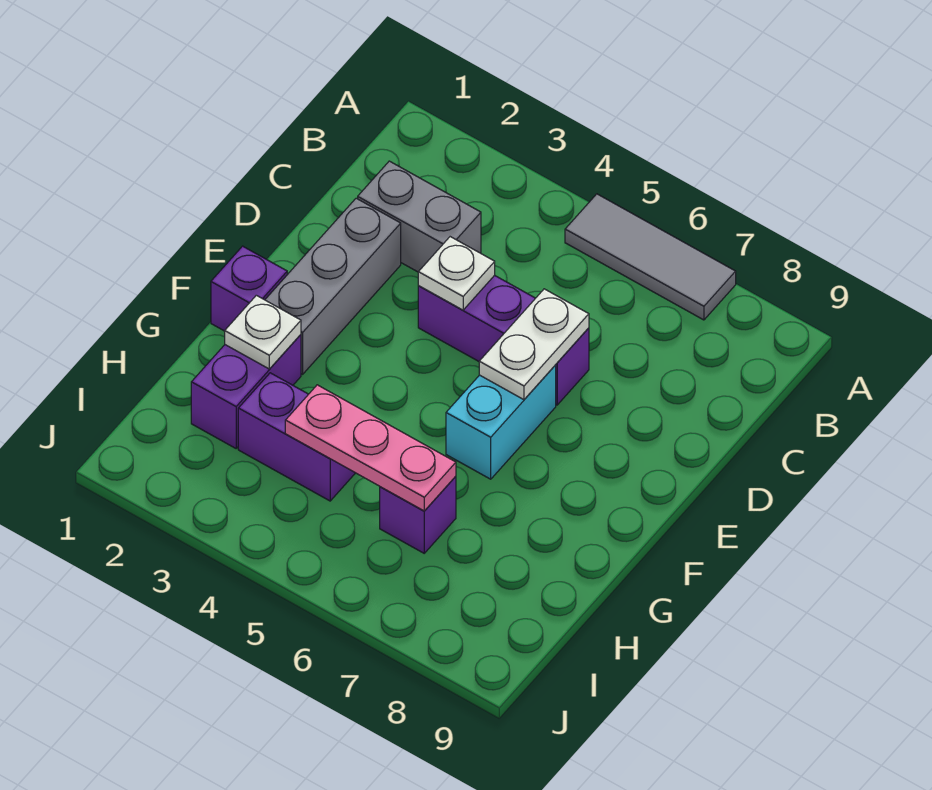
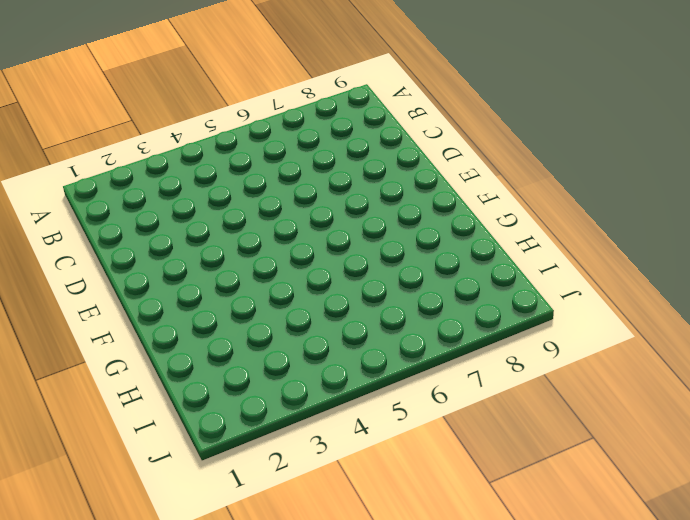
none -> grey 1x3 tile [565,194,736,320]
none -> grey 1x2 brick [358,161,481,272]
none -> grey 1x3 brick [265,198,401,374]

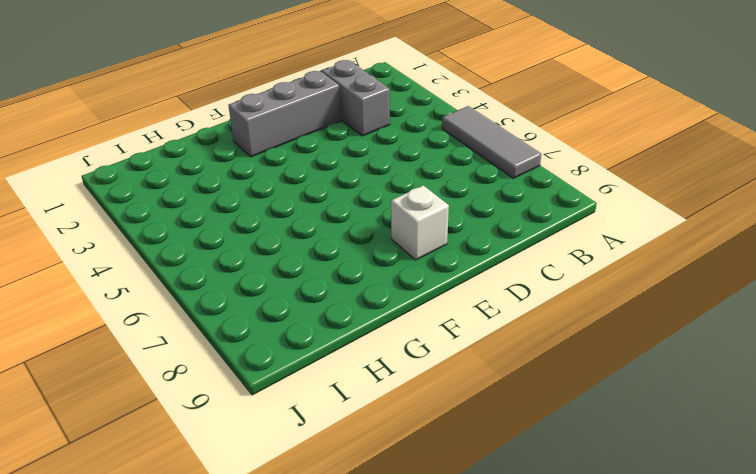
white 1x1 brick [391,185,449,260] -> none
none -> purple 1x3 brick [418,275,589,405]
none -> cyan 1x2 brick [446,365,556,479]
none -> purple 1x1 brick [211,246,287,331]

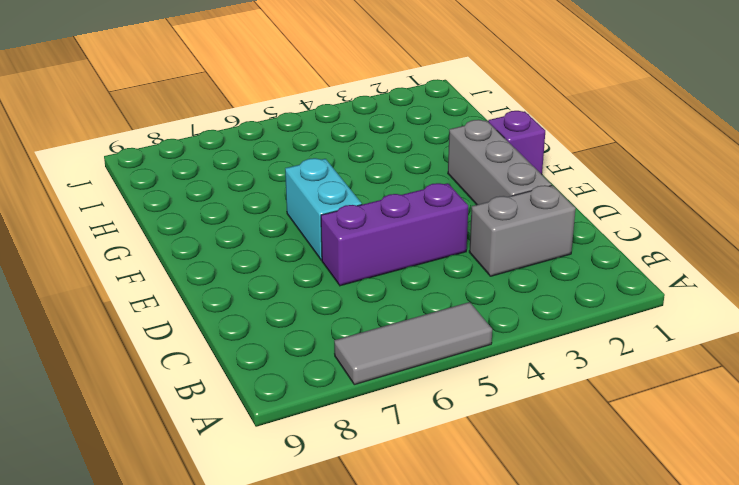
none -> purple 1x2 brick [191,335,301,448]
none -> purple 1x2 brick [238,373,355,501]
none -> purple 1x1 brick [380,476,456,553]

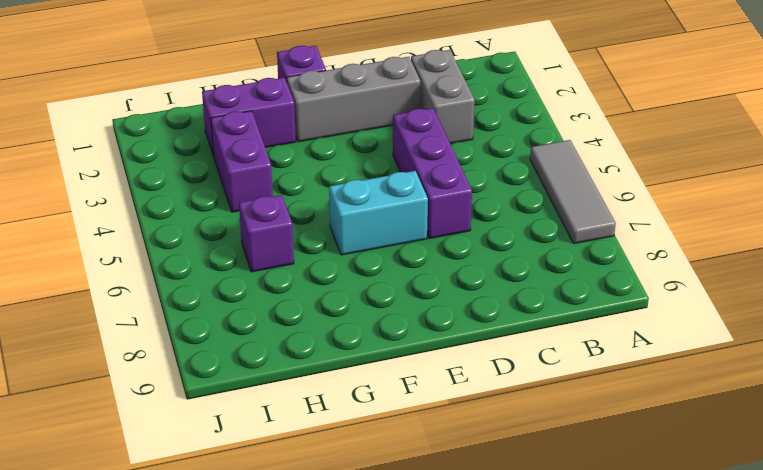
none -> white 1x1 plate [418,237,495,310]
none -> white 1x2 plate [479,289,589,400]
none -> white 1x1 plate [225,295,301,369]

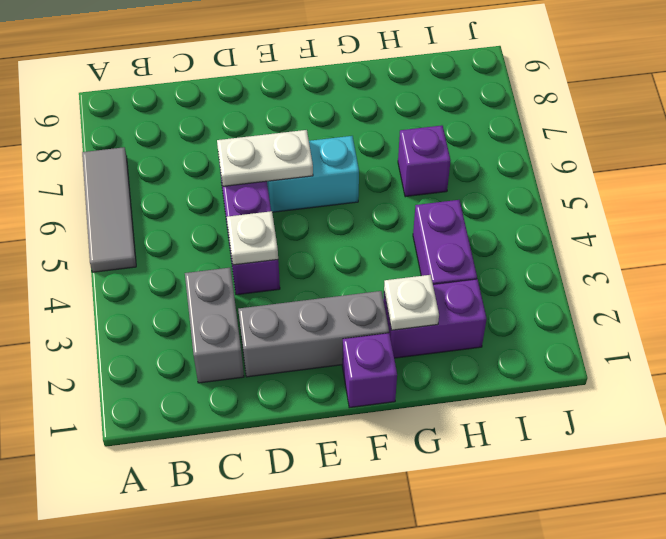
none -> pink 1x3 plate [285,385,456,511]

